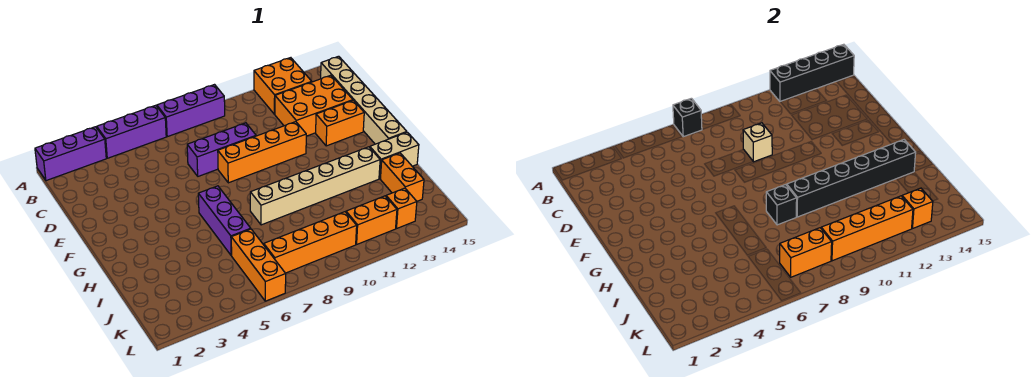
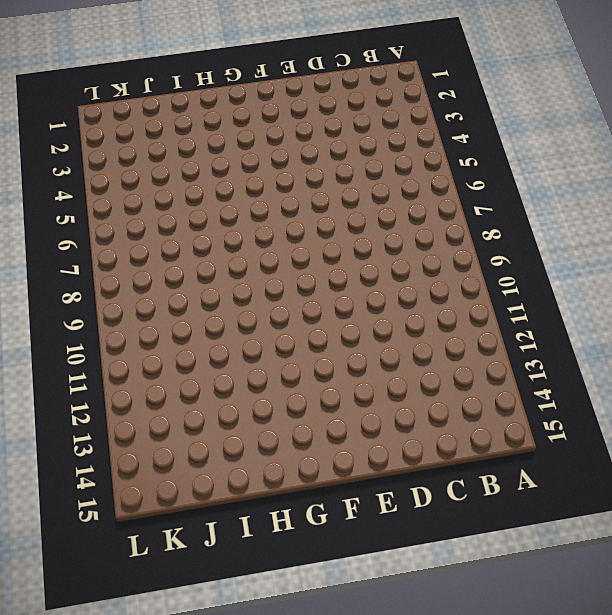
none -> purple 1x3 brick [35,127,106,181]
none -> purple 1x3 brick [97,105,166,158]
none -> purple 1x3 brick [157,85,225,137]

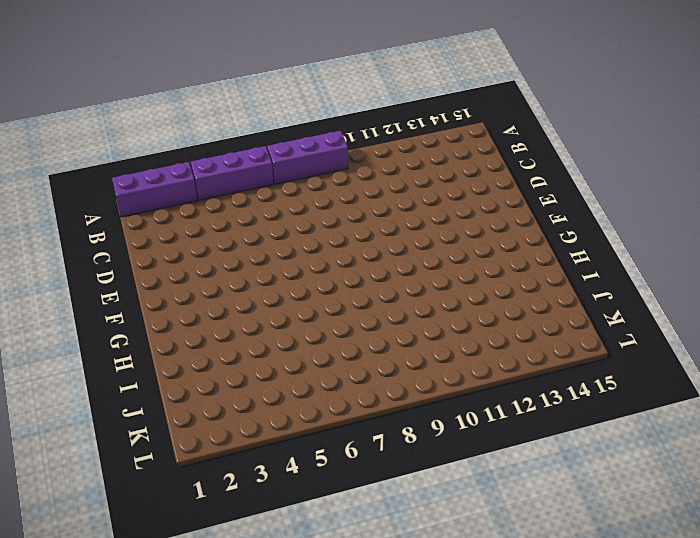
none -> orange 2x2 brick [254,58,312,114]
none -> tan 1x6 brick [321,56,407,144]
none -> orange 2x3 brick [275,75,353,136]

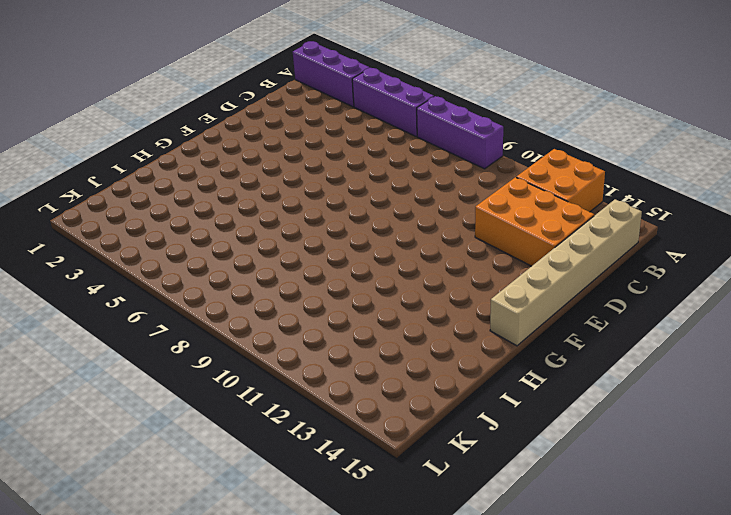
none -> purple 1x3 brick [187,123,256,176]
none -> orange 1x4 brick [218,122,306,183]
none -> orange 1x2 brick [316,100,364,146]

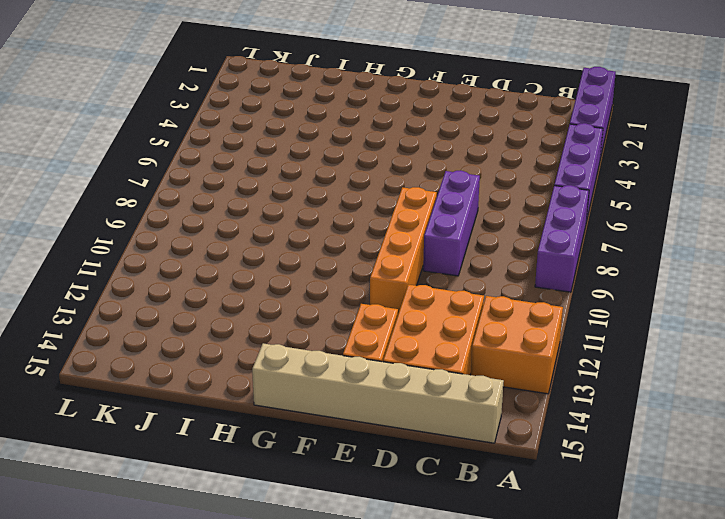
none -> purple 1x3 brick [198,186,251,256]
none -> tan 1x6 brick [250,147,380,225]
none -> tan 1x2 brick [370,132,419,179]

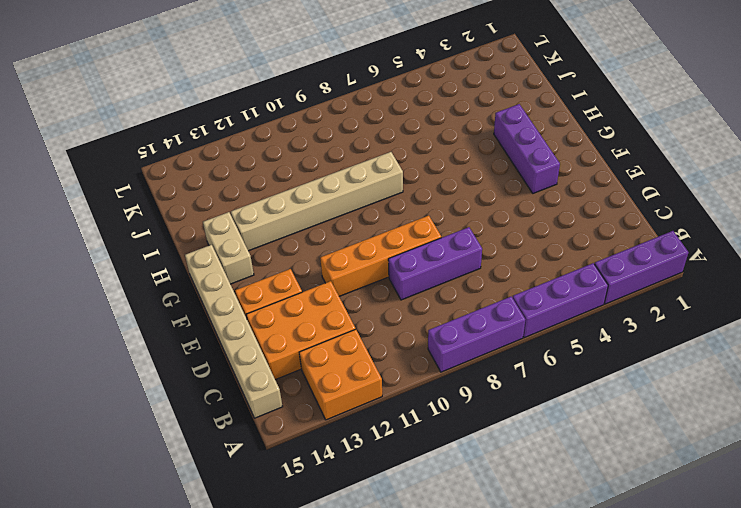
purple 1x3 brick [494,104,560,193] -> purple 1x3 brick moved to [198,186,251,256]
tan 1x2 brick [203,212,254,284] -> tan 1x2 brick turned to [370,132,419,179]
none -> orange 1x2 brick [380,153,424,201]
none -> orange 1x3 brick [231,229,286,301]
none -> orange 1x4 brick [263,212,357,273]

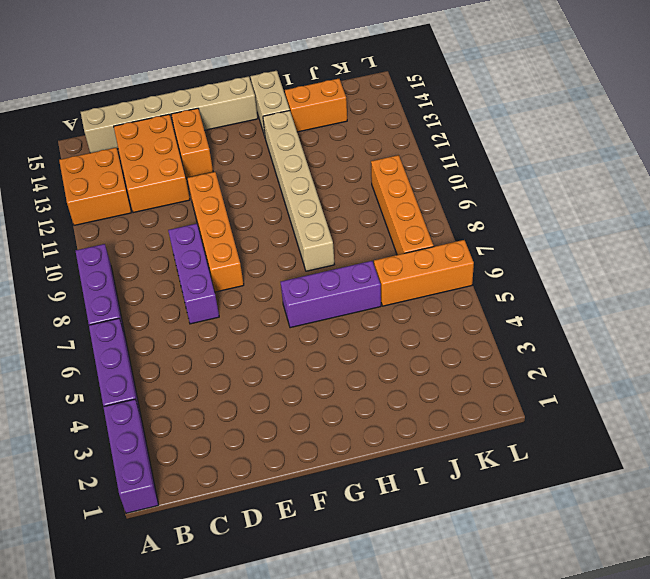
none -> orange 1x2 brick [346,196,397,244]
none -> orange 1x1 brick [386,188,417,228]
none -> black 1x1 brick [673,98,702,137]

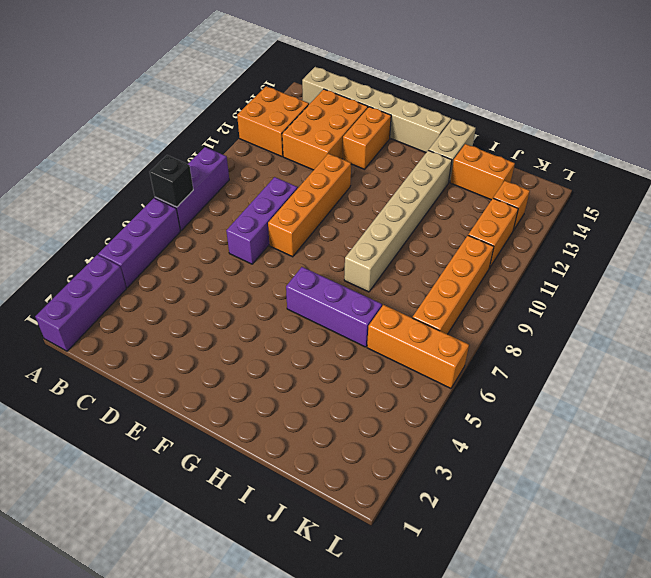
none -> black 1x4 brick [770,44,854,101]
none -> tan 1x1 brick [743,123,772,162]
none -> black 1x1 brick [766,185,797,225]

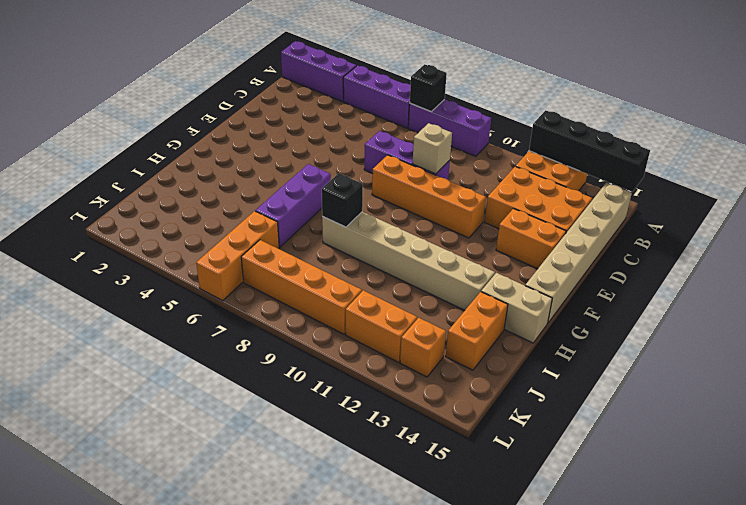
none -> black 1x6 brick [787,140,916,217]
none -> orange 1x2 brick [780,228,832,277]
none -> orange 1x4 brick [821,196,913,261]

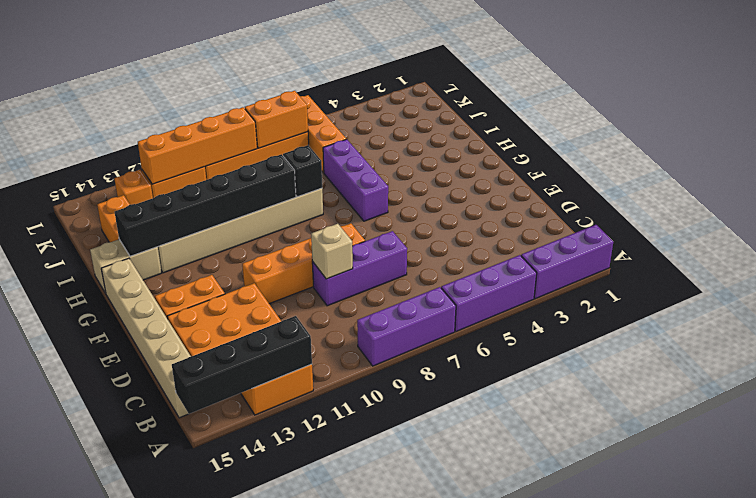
none -> black 1x1 brick [673,98,702,137]
none -> orange 1x1 brick [902,188,933,228]

